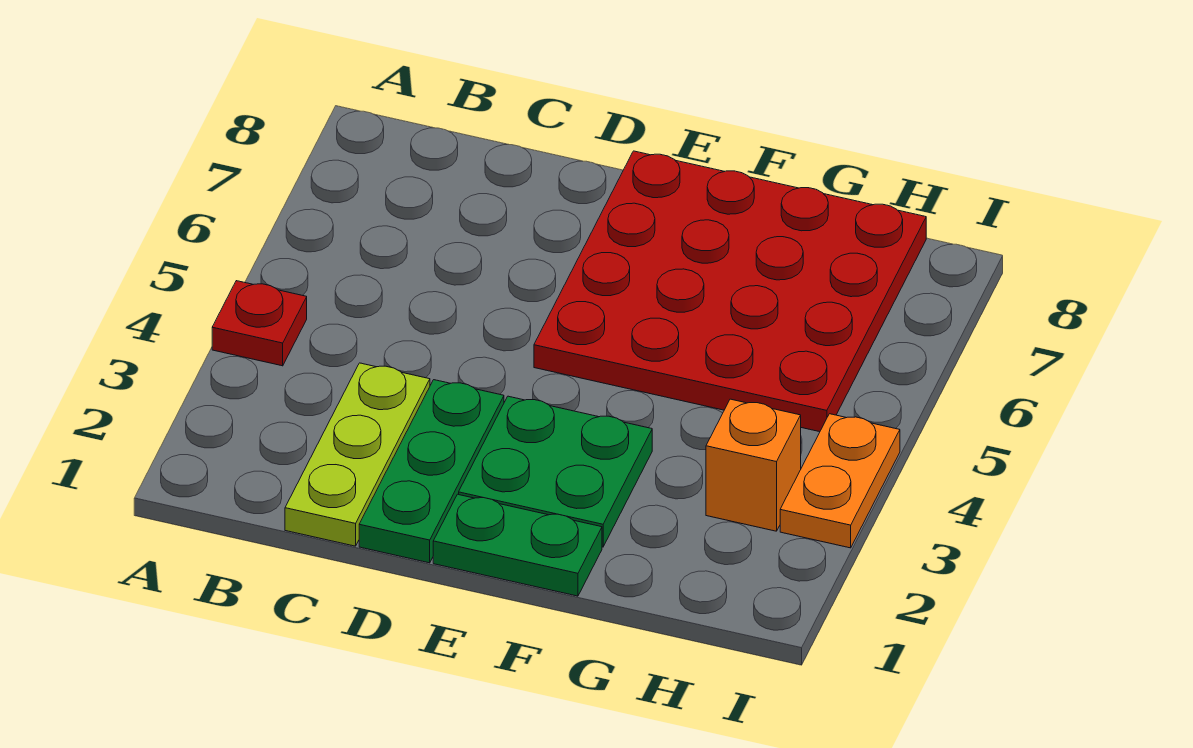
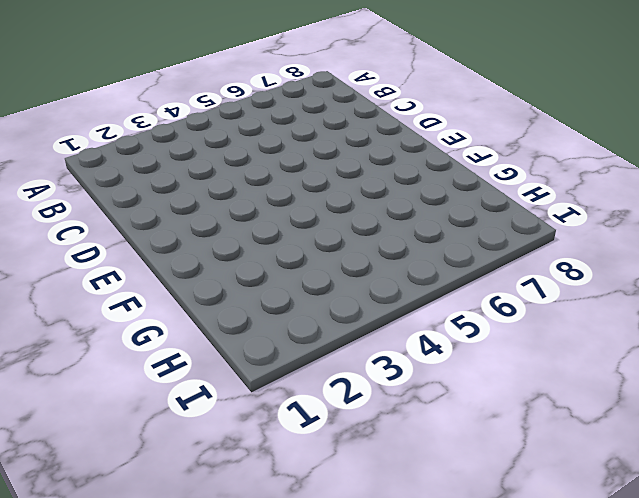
none -> red 1x1 plate [212,281,307,366]
none -> lime 1x3 plate [285,363,430,546]

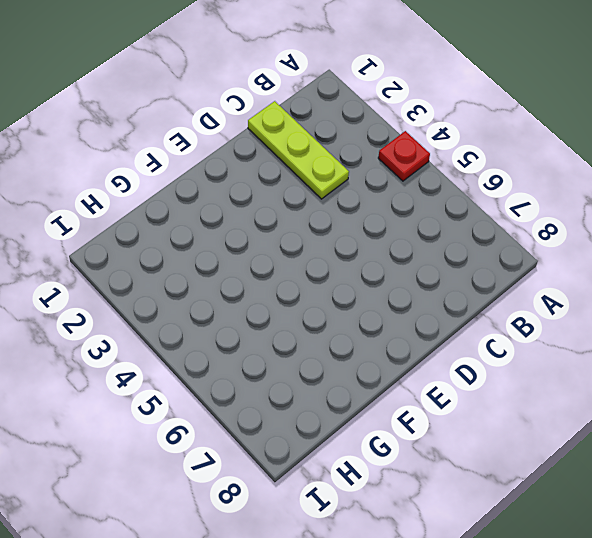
none -> green 1x3 plate [359,380,504,563]
none -> green 1x2 plate [433,494,602,596]

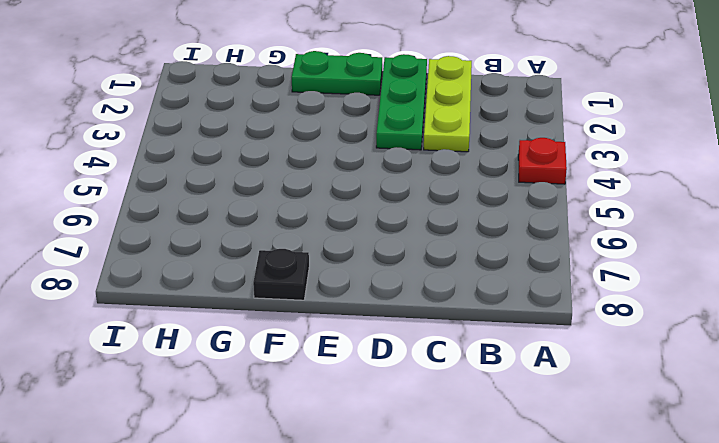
black 1x1 plate [253,249,309,300] -> red 4x4 plate [534,151,926,432]
none -> green 2x2 plate [459,396,652,547]
none -> orange 1x1 brick [706,399,801,531]

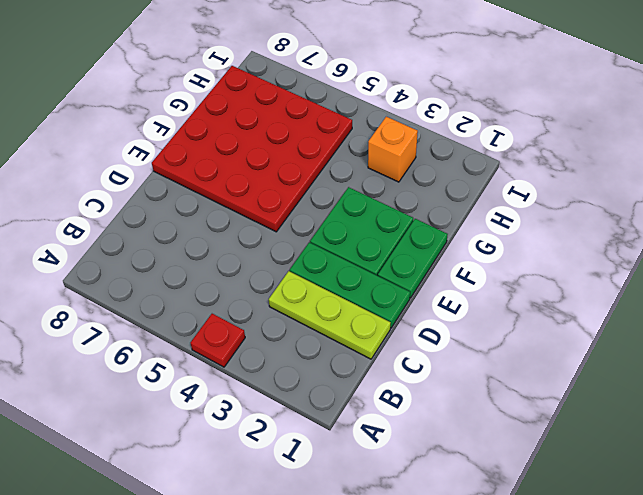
none -> orange 1x2 plate [780,414,900,548]

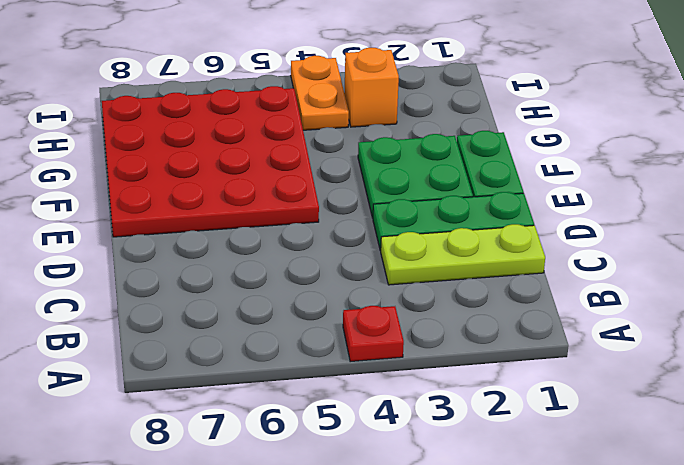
orange 1x2 plate [291,56,349,130] -> orange 1x2 plate turned to [780,414,900,548]

